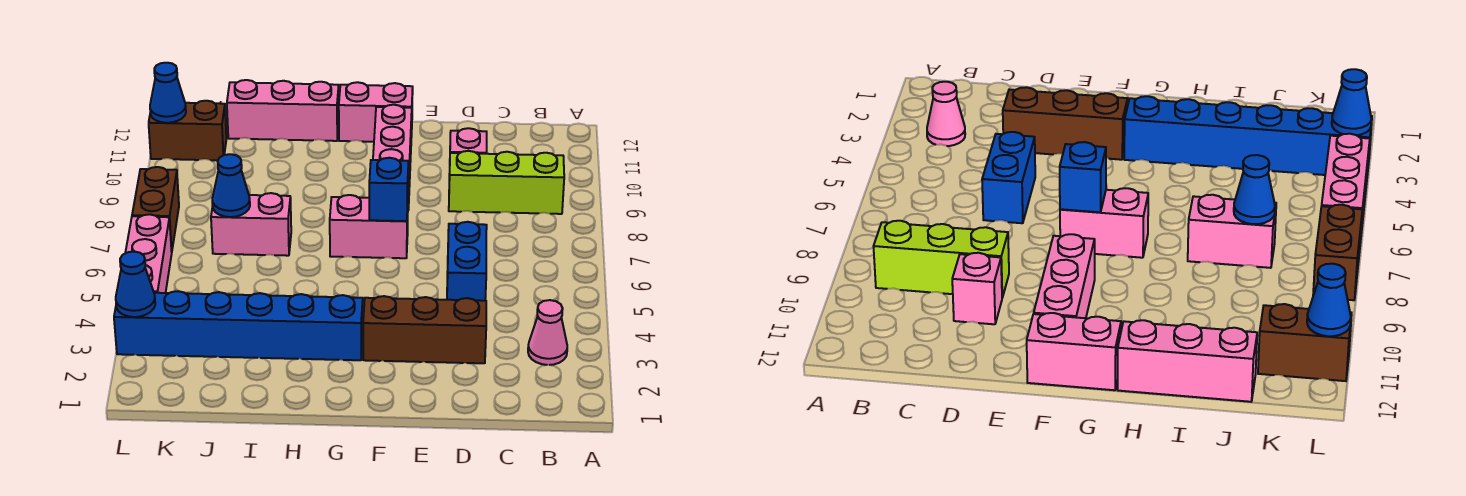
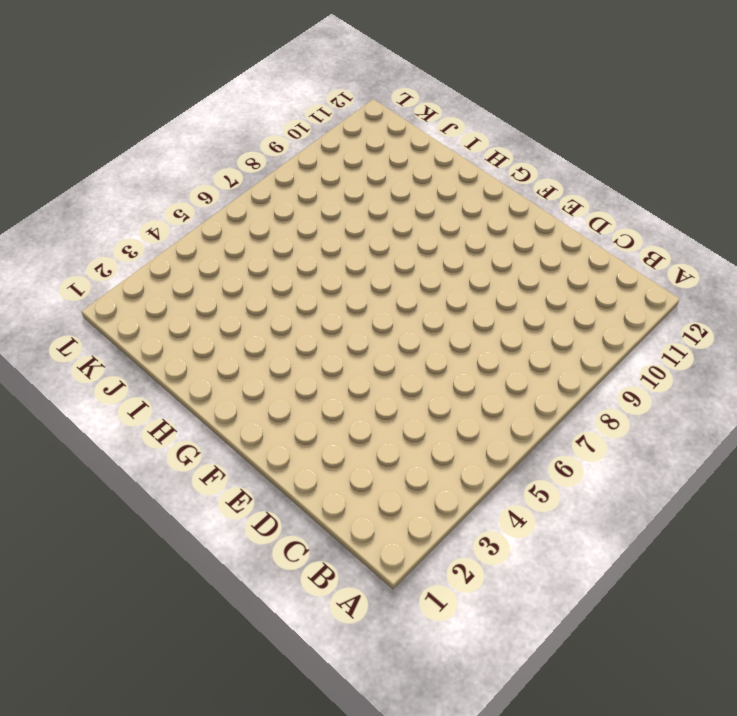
none -> pink 1x1 cone [528,300,567,365]
none -> lime 1x3 brick [449,151,564,214]
none -> brown 1x3 brick [363,296,486,363]

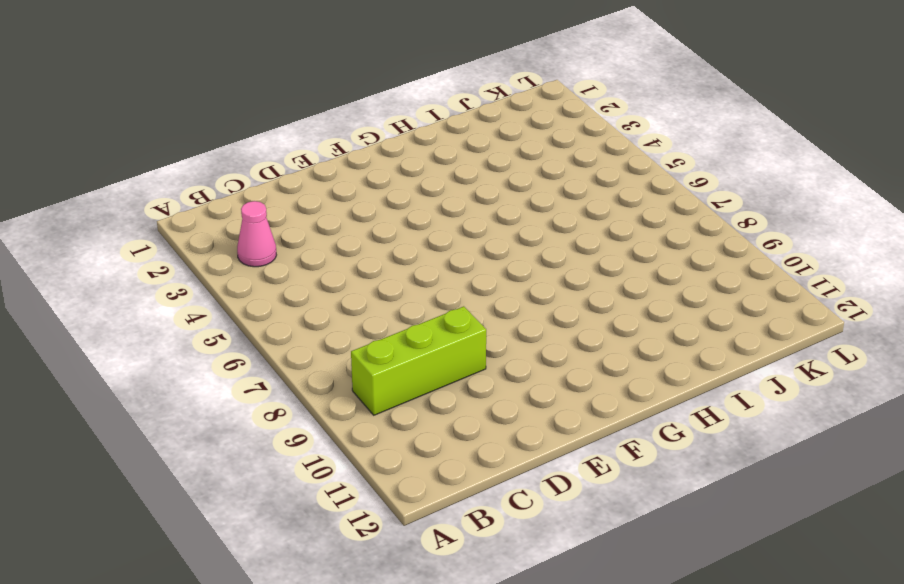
none -> brown 1x3 brick [363,296,486,363]
none -> blue 1x2 brick [447,222,487,301]
none -> pink 1x1 brick [449,128,487,176]

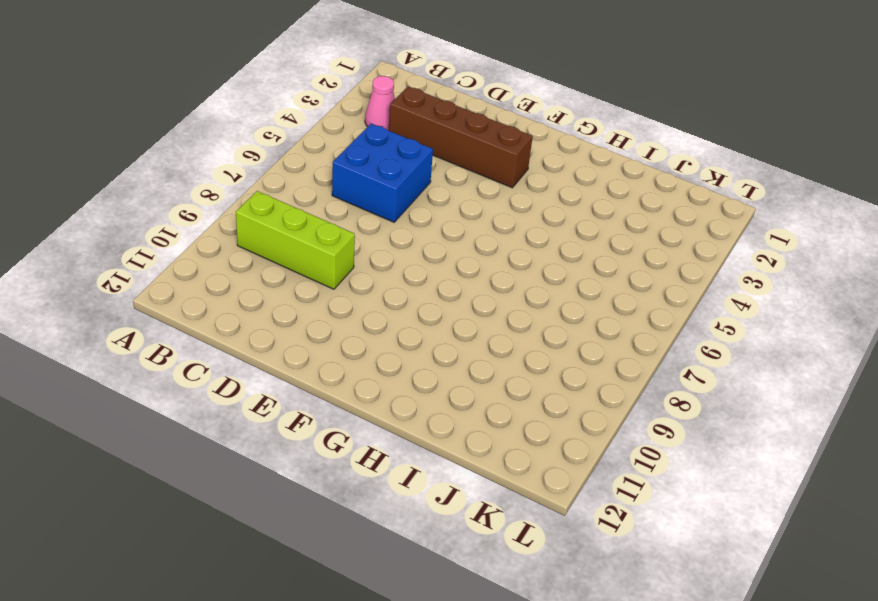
brown 1x4 brick [389,87,533,188] -> brown 1x3 brick [363,296,486,363]
blue 2x2 brick [332,124,433,222] -> blue 1x2 brick [447,222,487,301]
none -> pink 1x1 brick [449,128,487,176]
none -> pink 1x2 brick [330,195,408,258]
none -> pink 1x3 brick [373,105,412,210]

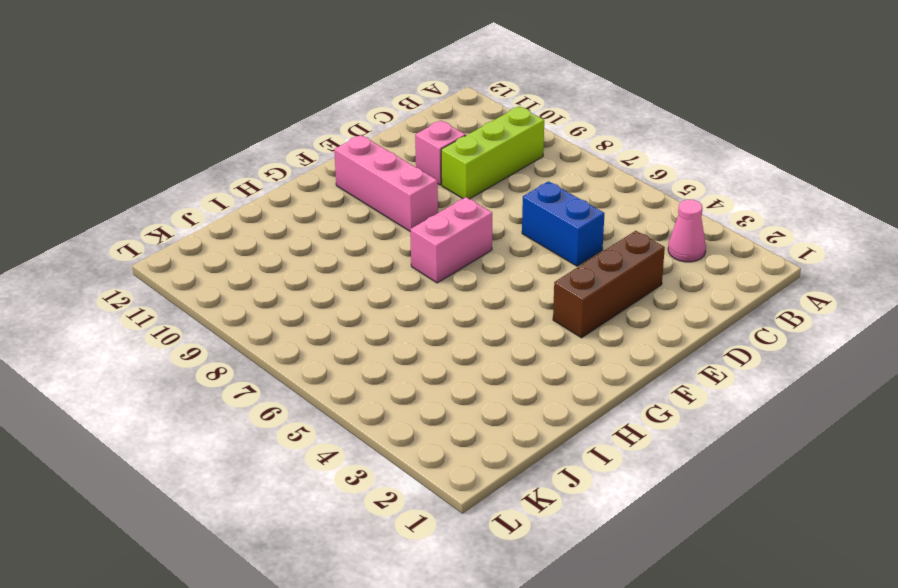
none -> pink 1x2 brick [339,82,413,142]
none -> blue 1x6 brick [114,291,363,360]
none -> pink 1x3 brick [227,80,339,141]

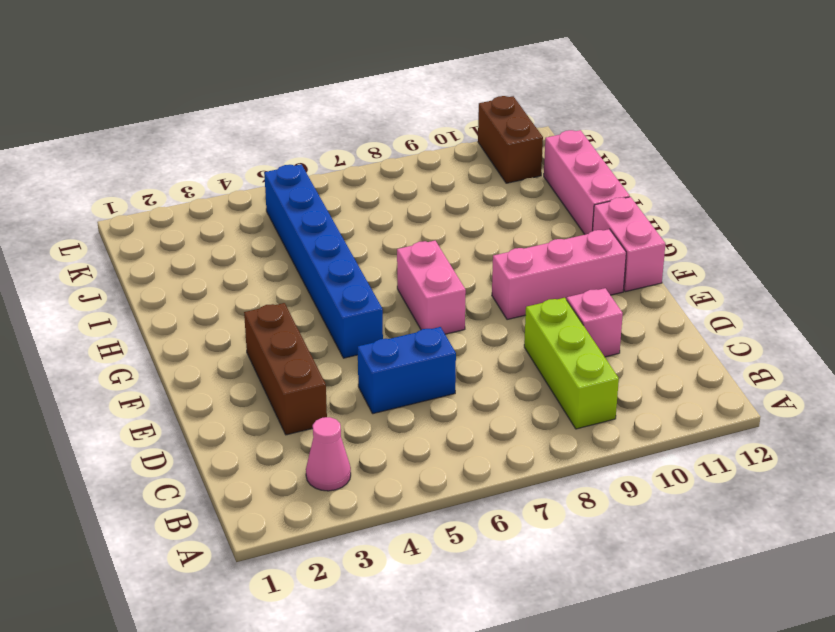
blue 1x6 brick [264,164,383,358] -> blue 1x6 brick moved to [114,291,363,360]
none -> pink 1x2 brick [211,193,291,256]
none -> pink 1x3 brick [125,214,172,293]
none -> brown 1x2 brick [132,167,179,251]

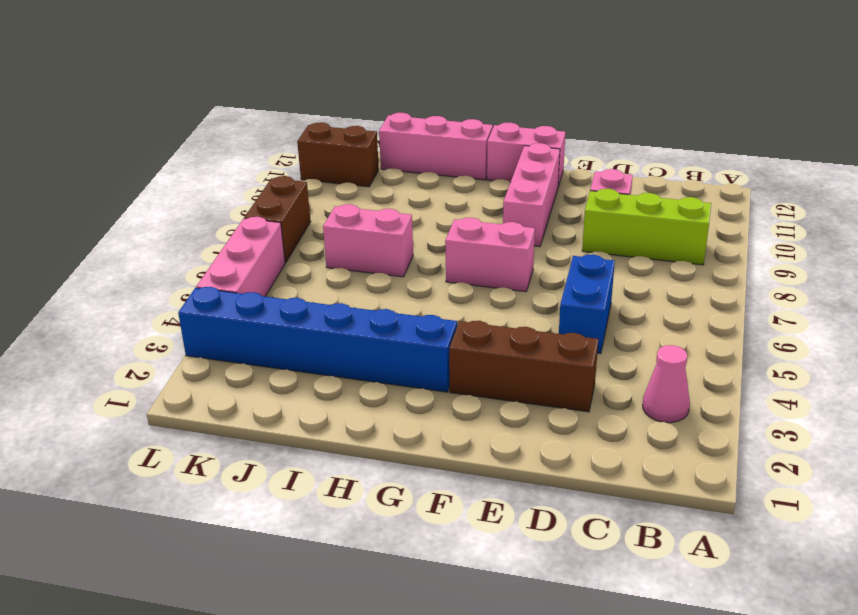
none -> blue 1x1 brick [369,158,408,221]
none -> blue 1x1 cone [212,154,250,217]
none -> blue 1x1 cone [116,252,155,317]

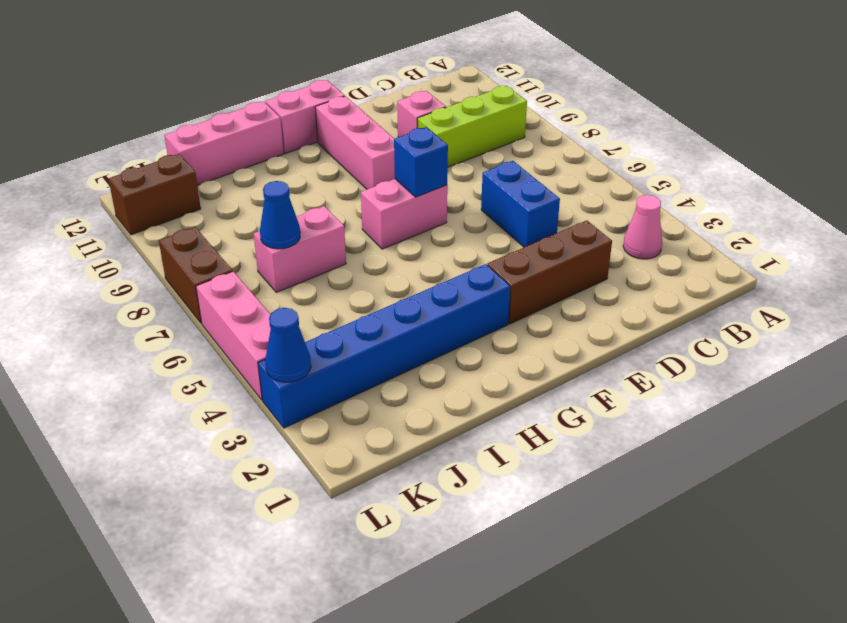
none -> blue 1x1 cone [150,63,186,123]

